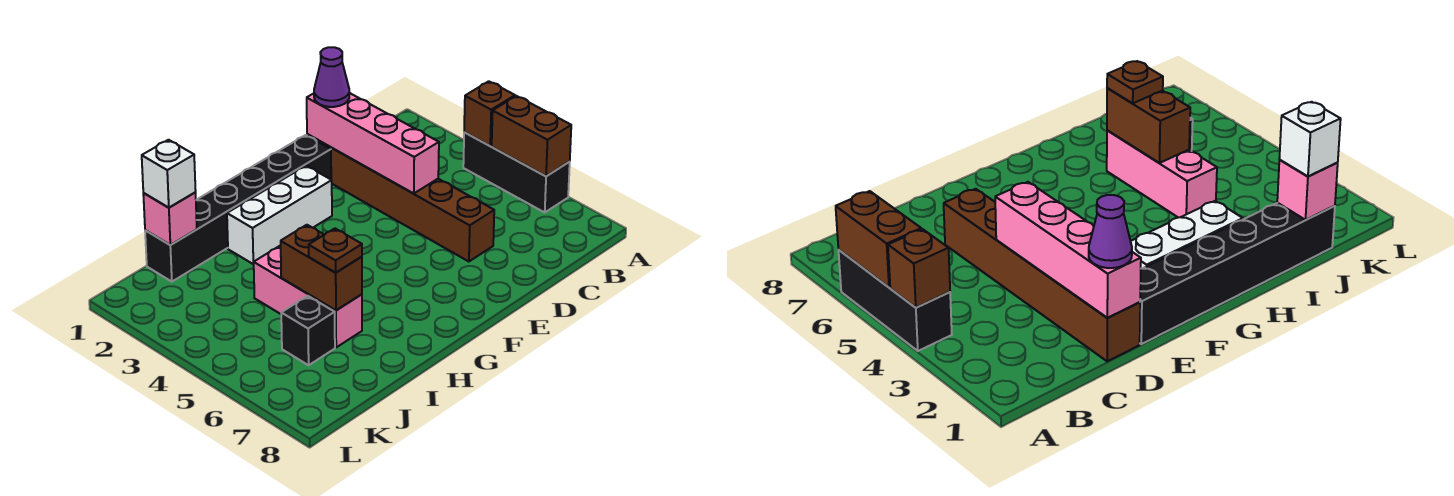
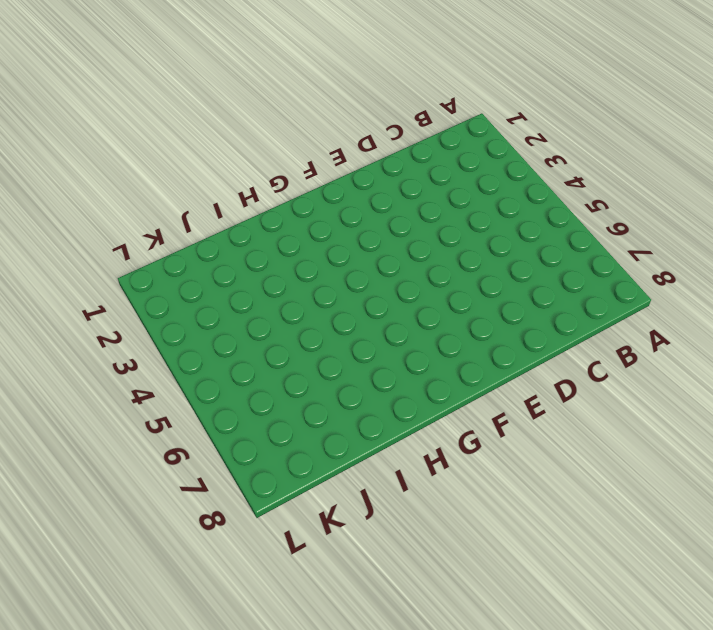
none -> black 1x3 brick [463,132,570,212]
none -> brown 1x6 brick [307,134,494,262]
none -> black 1x6 brick [145,135,331,282]

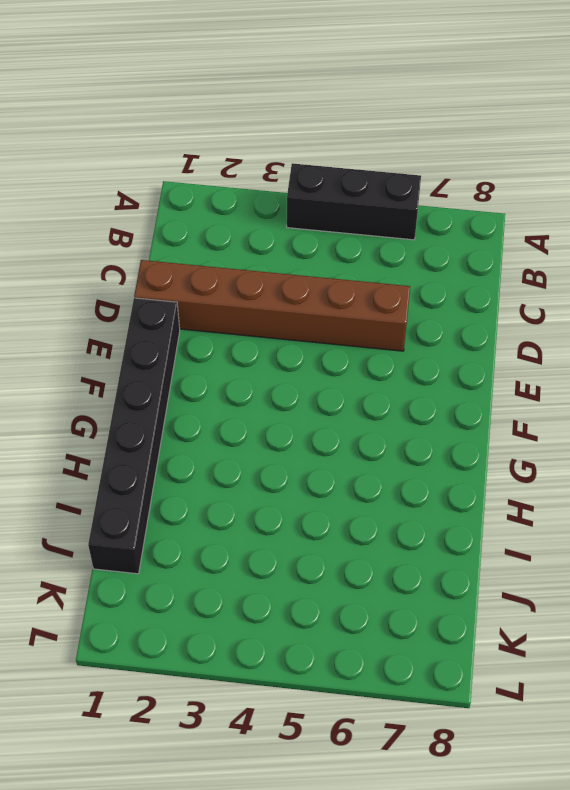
none -> white 1x3 brick [227,166,332,264]
none -> pink 1x3 brick [254,246,362,347]
none -> black 1x1 brick [281,296,335,365]

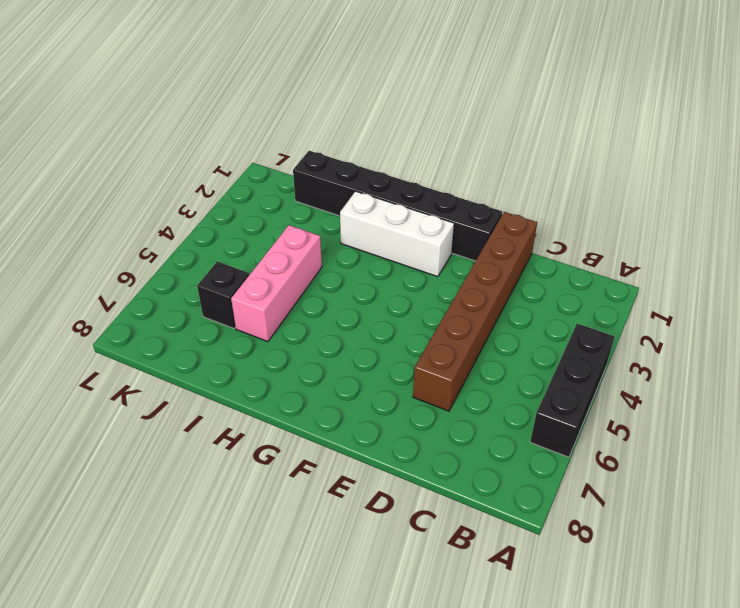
none -> brown 1x1 brick [464,81,515,146]
none -> brown 1x2 brick [492,96,571,176]
none -> pink 1x4 brick [307,93,439,194]

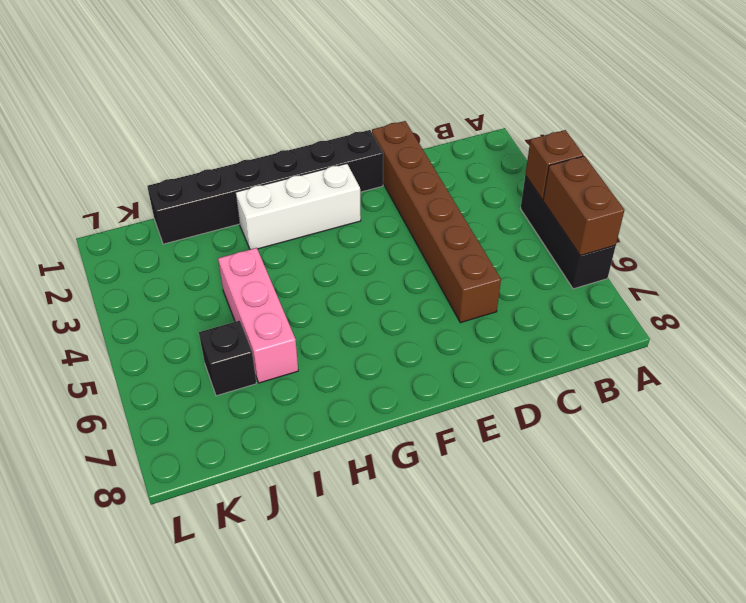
none -> pink 1x4 brick [307,93,439,194]
none -> brown 1x2 brick [281,225,362,310]
none -> pink 1x1 brick [143,193,197,245]

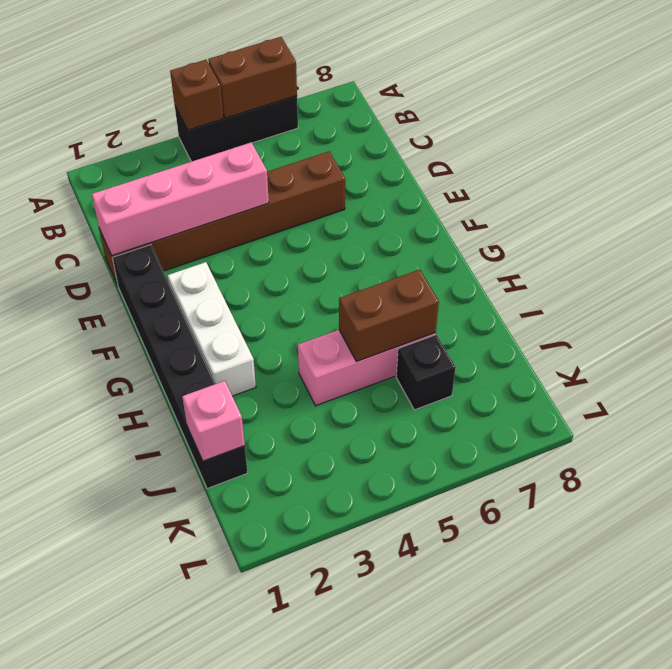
none -> purple 1x1 cone [314,47,349,107]
none -> brown 1x1 plate [309,229,362,272]
none -> white 1x1 brick [142,140,196,208]

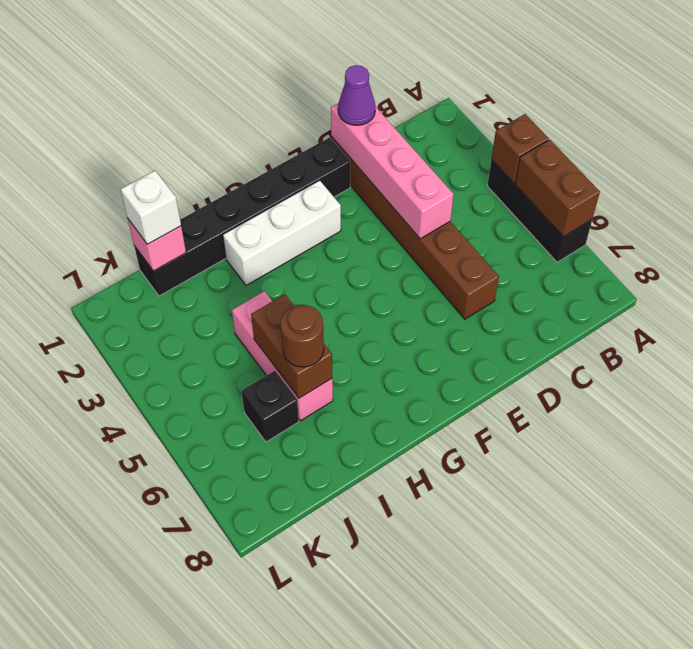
brown 1x1 round brick [280,305,324,367] -> brown 1x1 plate [309,229,362,272]

